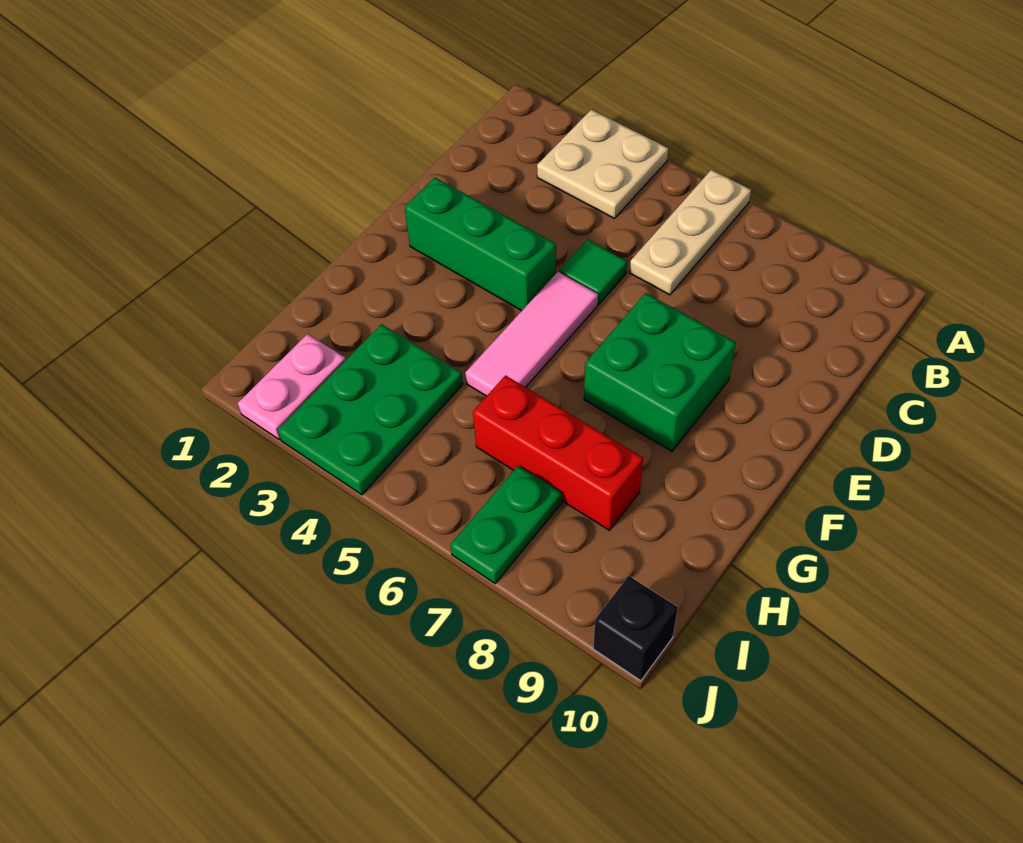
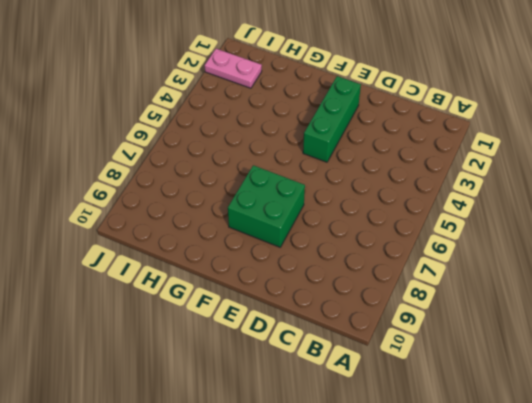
none -> tan 2x2 plate [537,110,668,219]
none -> tan 1x3 plate [630,170,751,295]

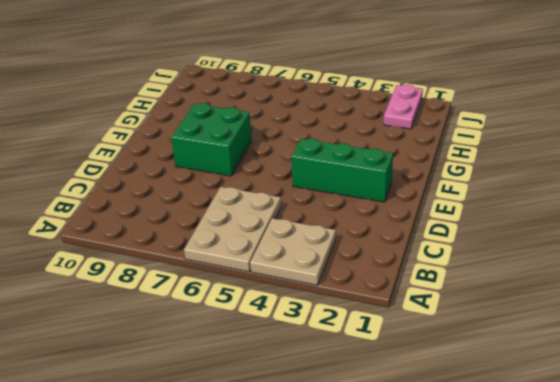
tan 2x3 plate [184,187,281,272] -> tan 1x3 plate [630,170,751,295]
none -> green 1x1 tile [559,240,627,304]
none -> pink 1x3 tile [465,272,598,396]

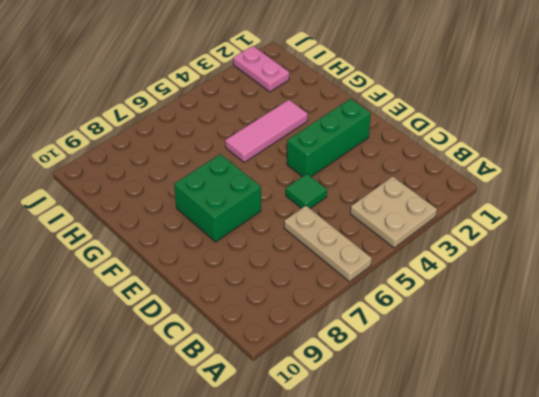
pink 1x3 tile [225,100,308,162] -> pink 1x3 tile turned to [465,272,598,396]
none -> green 2x3 plate [278,324,463,495]
none -> red 1x3 brick [473,375,643,530]

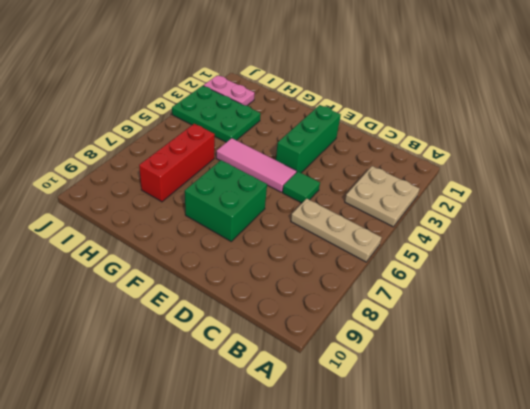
none -> green 1x2 plate [450,466,562,583]
none -> black 1x1 brick [593,576,678,681]

